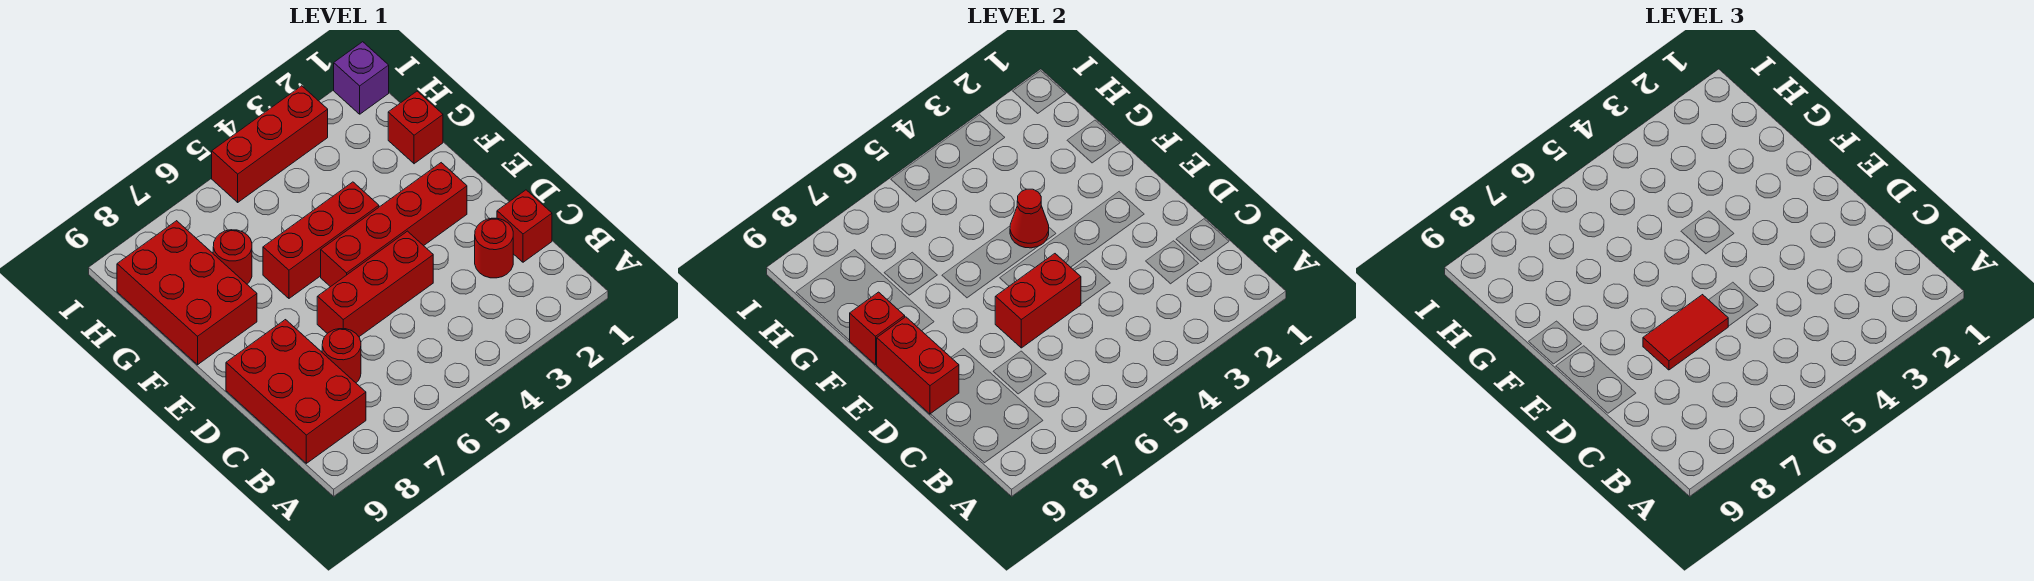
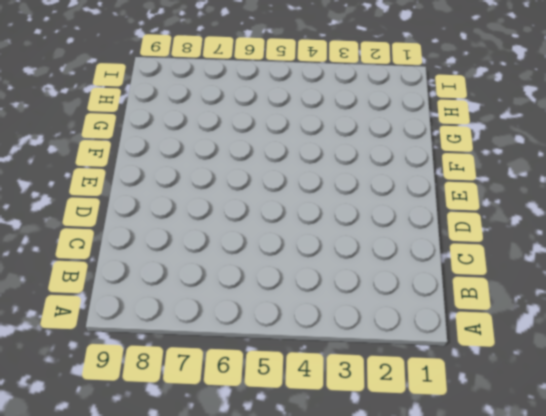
none -> red 2x3 brick [226,320,366,463]
none -> red 1x1 brick [497,190,552,262]
none -> red 1x1 round brick [475,218,513,278]

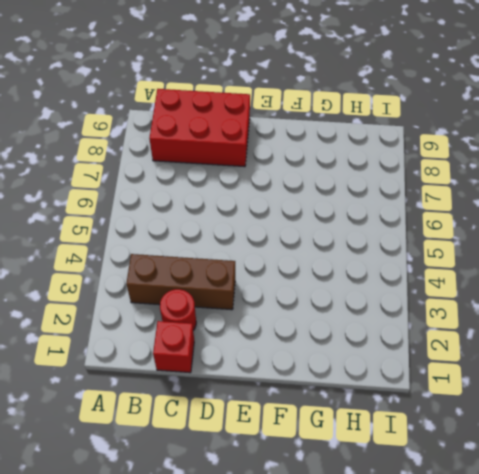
brown 1x3 brick [126,254,235,310] -> none
none -> red 1x1 round brick [322,329,361,383]
none -> red 1x3 brick [317,231,433,337]
none -> red 1x4 brick [321,163,467,287]

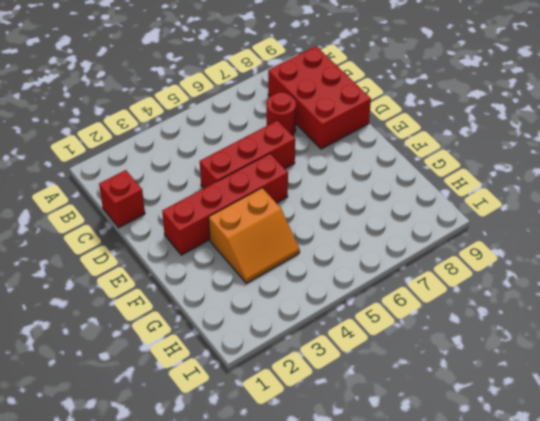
orange 2x2 slope [209,188,300,283] -> red 1x3 brick [263,182,379,298]
none -> red 1x1 round brick [475,218,513,278]
none -> red 2x3 brick [117,221,257,365]
none -> red 1x1 brick [388,91,443,164]

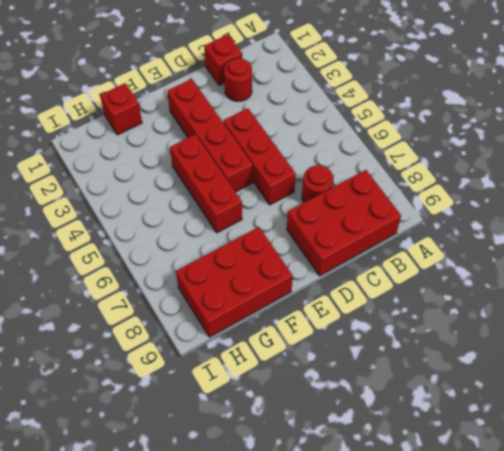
none -> red 1x1 round brick [213,230,252,284]
none -> purple 1x1 brick [334,42,389,114]
none -> red 1x3 brick [212,86,328,202]

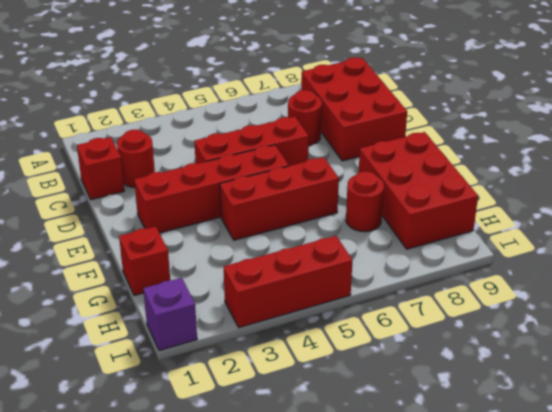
none -> red 1x2 brick [995,254,1081,348]
none -> red 1x2 brick [877,317,959,414]
none -> red 1x1 cone [1010,189,1049,248]

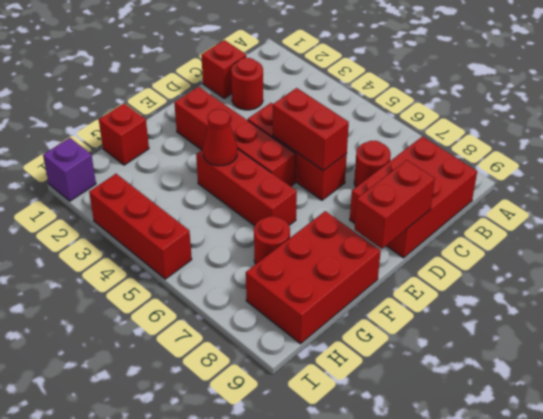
none -> red 1x1 brick [849,292,905,365]
none -> red 1x2 tile [1643,295,1728,370]

